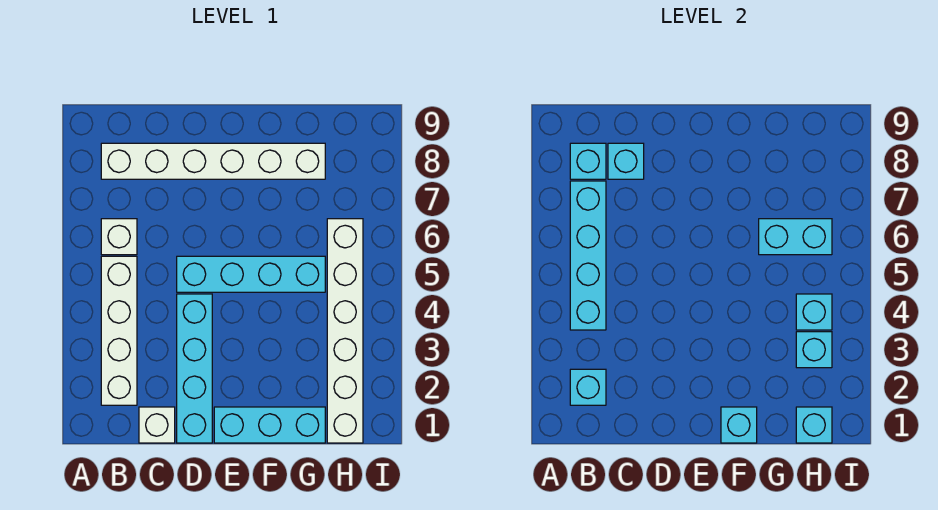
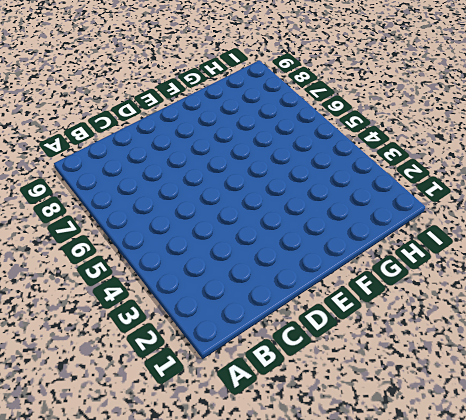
none -> white 1x4 brick [101,256,137,405]
none -> white 1x1 brick [101,219,137,255]
none -> white 1x6 brick [101,143,325,179]

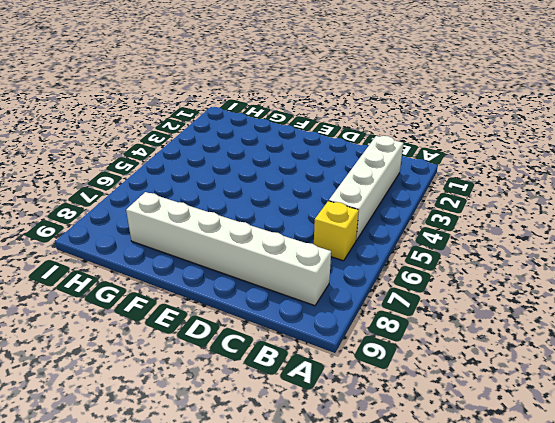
yellow 1x1 brick [314,201,359,261] -> white 1x1 brick [101,219,137,255]
none -> white 1x1 brick [139,407,175,443]
none -> cyan 1x4 brick [177,294,212,443]
none -> cyan 1x4 brick [177,256,325,292]

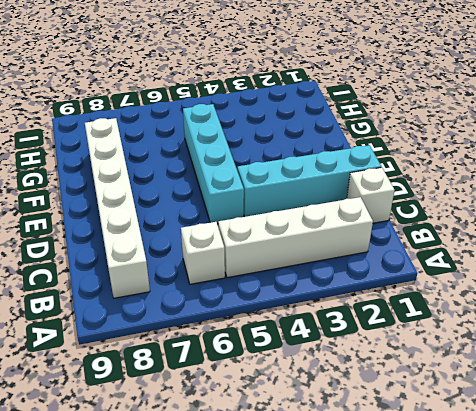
none -> cyan 1x3 brick [214,407,325,443]
none -> white 1x6 brick [327,219,363,443]
none -> cyan 1x1 brick [570,369,606,405]

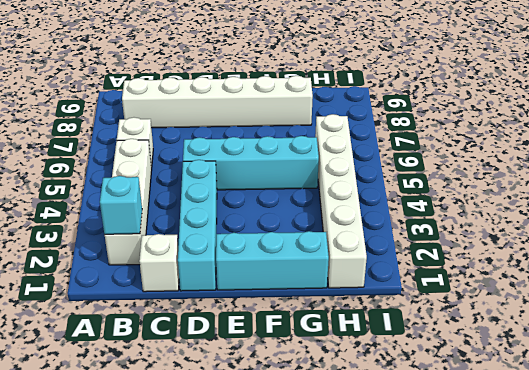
none -> cyan 1x4 brick [570,181,606,330]
none -> cyan 1x1 brick [570,143,606,179]
none -> cyan 1x1 brick [608,143,644,179]

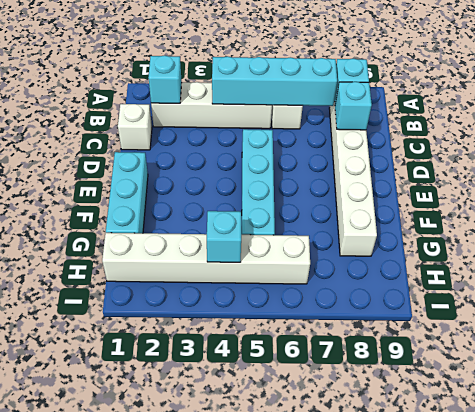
none -> cyan 1x4 brick [177,294,212,443]
none -> cyan 1x1 brick [721,407,757,443]
none -> cyan 1x2 brick [759,219,832,255]

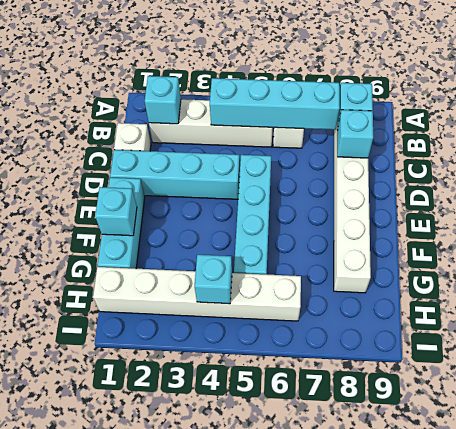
none -> cyan 1x2 brick [759,219,832,255]
none -> cyan 1x1 brick [796,407,832,443]
none -> cyan 1x1 brick [796,332,832,368]

